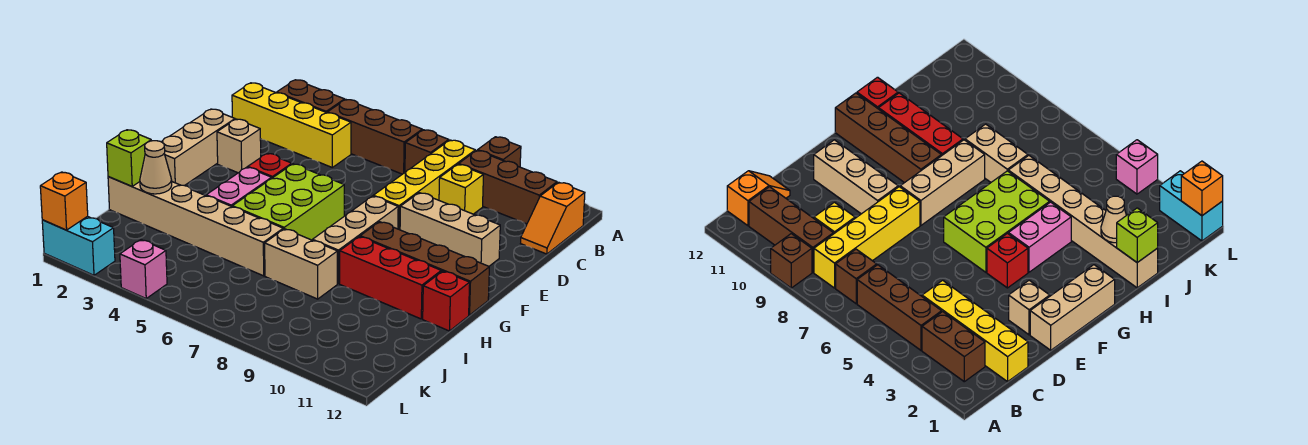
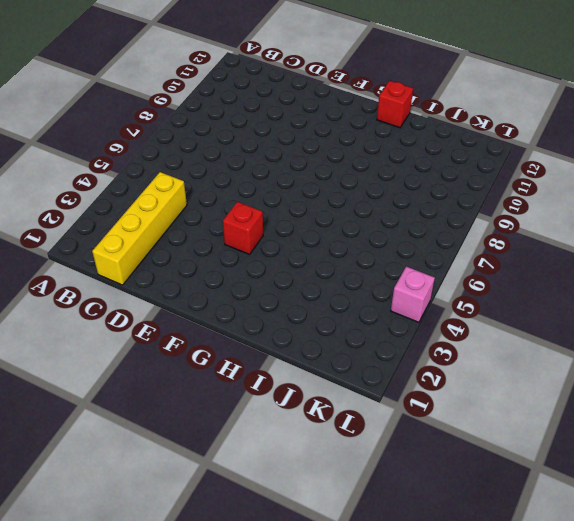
none -> brown 1x1 brick [478,137,521,167]
none -> brown 1x2 brick [277,80,345,113]
none -> brown 1x3 brick [327,100,422,174]

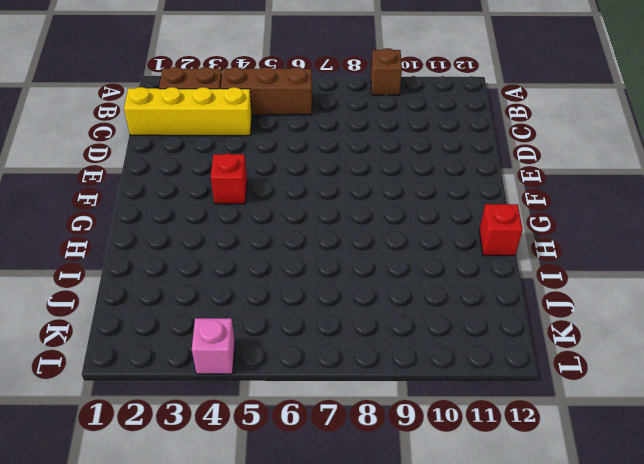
none -> brown 1x1 brick [405,130,449,172]
none -> yellow 1x4 brick [373,140,475,230]
none -> brown 1x3 brick [459,150,557,224]

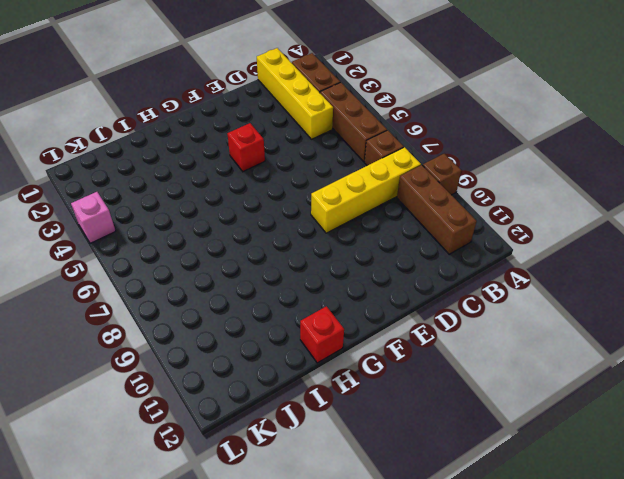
none -> orange 1x2 slope [521,182,585,254]
none -> yellow 1x1 brick [439,164,483,214]
none -> tan 1x3 brick [162,109,235,186]

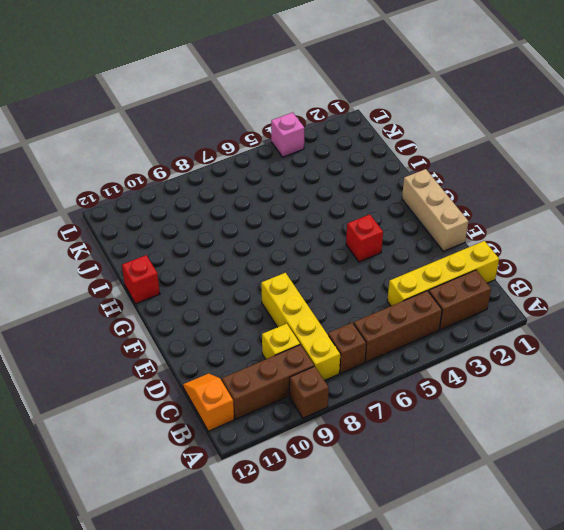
none -> tan 1x1 brick [217,119,261,173]
none -> tan 1x3 brick [400,193,500,266]
none -> lime 2x3 brick [232,164,344,240]

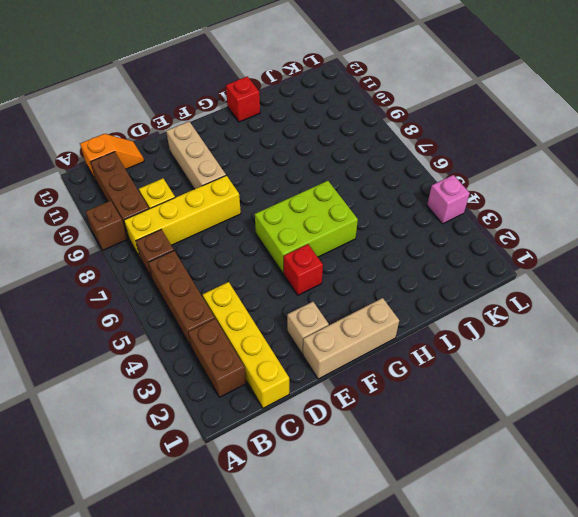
none -> tan 1x3 brick [313,196,398,284]
none -> pink 1x2 brick [206,167,272,206]
none -> brown 1x4 brick [360,222,489,315]

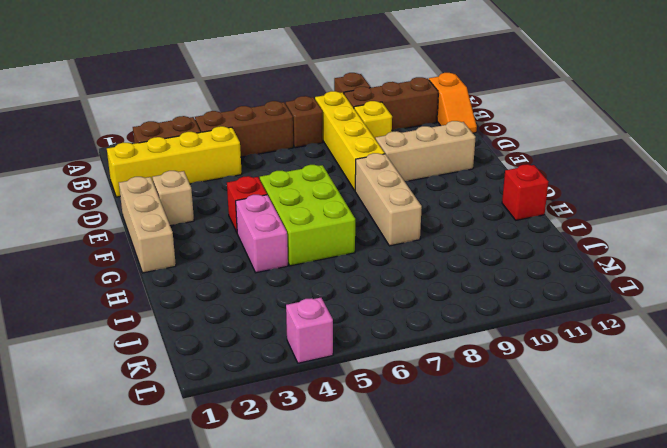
none -> brown 1x4 brick [360,222,489,315]
none -> red 1x3 brick [340,237,441,319]
none -> tan 1x6 brick [108,177,283,276]

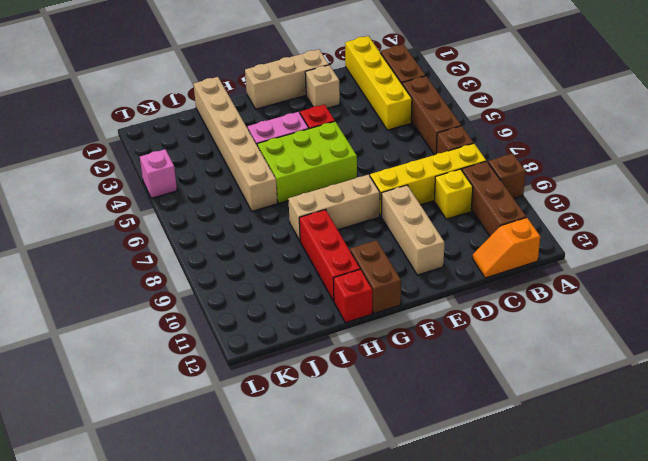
brown 1x2 brick [350,240,401,313] -> brown 1x4 brick [360,222,489,315]
none -> tan 1x2 brick [265,229,337,299]
none -> cyan 1x2 brick [42,216,115,275]
none -> lime 1x1 brick [107,130,151,186]

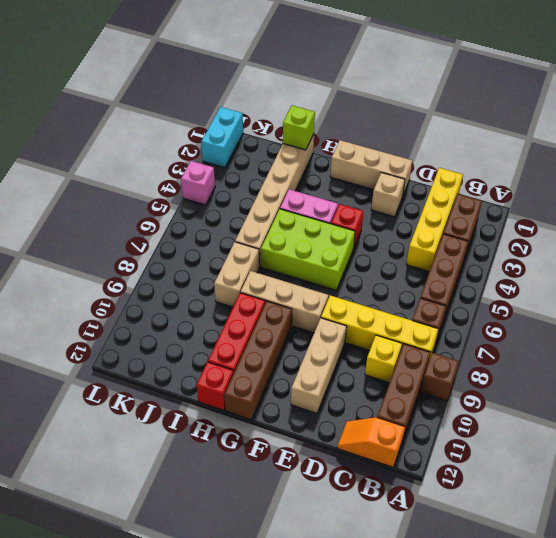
none -> tan 1x1 cone [140,141,172,194]
none -> orange 1x1 brick [40,172,88,230]

